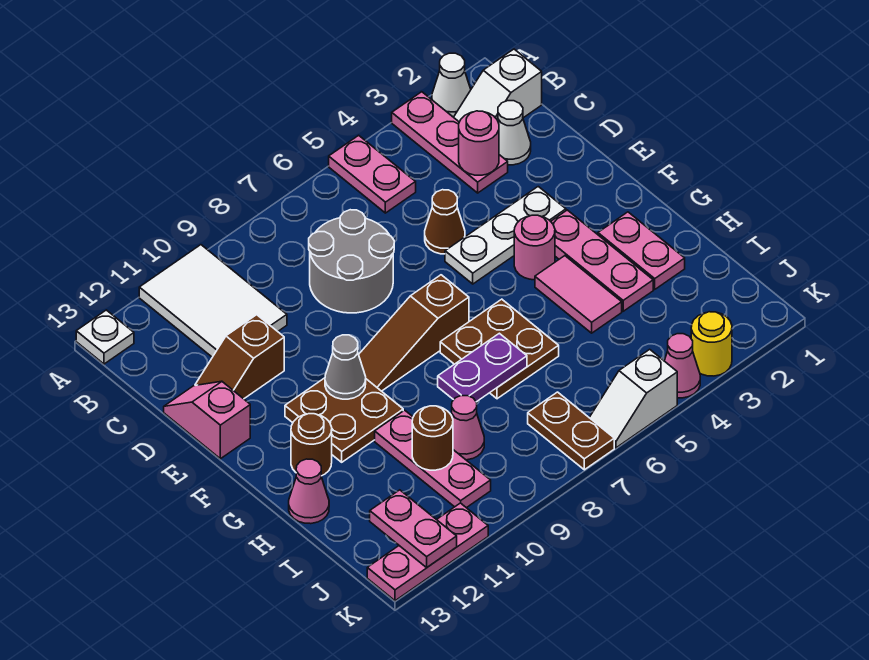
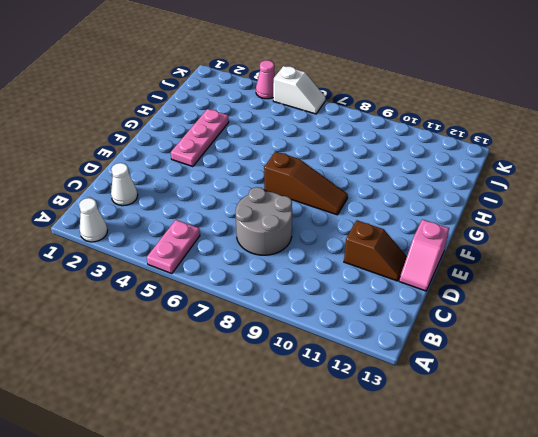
none -> pink 1x3 plate [392,92,508,193]
none -> white 2x3 tile [139,245,287,357]
none -> white 1x1 plate [76,310,134,364]
none -> white 1x2 slope [454,49,542,122]

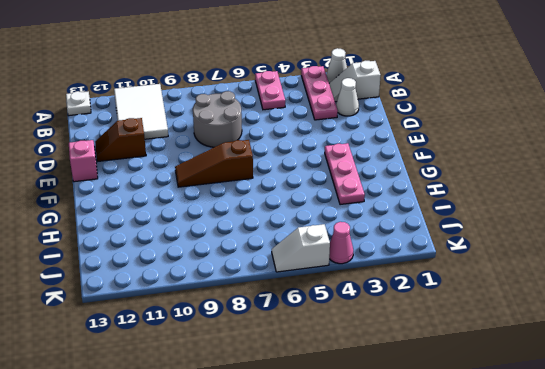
none -> brown 1x1 cone [425,190,465,254]
none -> white 1x3 plate [445,187,566,284]
none -> pink 1x1 round brick [514,215,555,280]
none -> brown 2x2 plate [285,378,403,462]

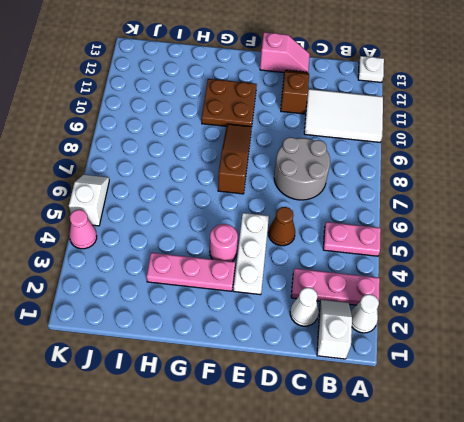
none -> pink 1x2 plate [598,212,685,289]
none -> pink 1x2 tile [535,256,622,333]
none -> brown 2x2 plate [440,299,559,399]
none -> brown 1x1 round brick [291,414,332,476]

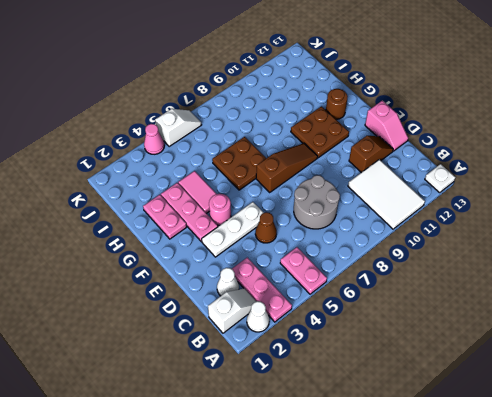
none -> pink 1x3 plate [375,410,491,508]
none -> pink 1x1 cone [289,459,329,524]
none -> pink 1x1 cone [451,395,484,460]
none -> brown 1x2 plate [528,392,614,470]

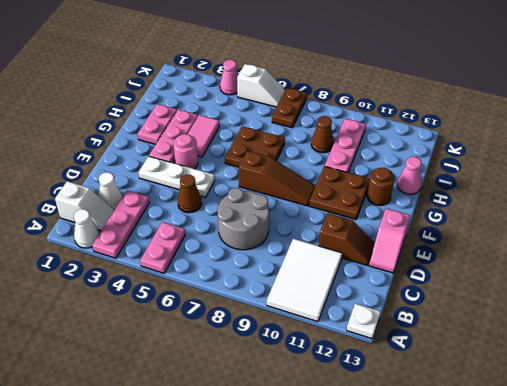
brown 1x1 cone [311,116,334,153] -> pink 1x1 cone [451,395,484,460]
none -> yellow 1x1 round brick [691,312,732,376]
none -> pink 1x3 plate [367,503,488,601]
none -> pink 1x1 round brick [459,111,499,175]
none -> grey 1x1 cone [325,335,366,399]

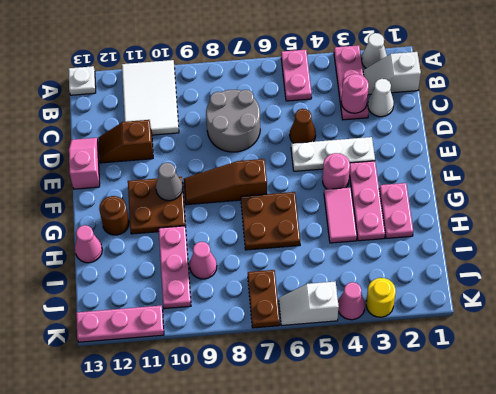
none -> purple 1x2 plate [438,333,527,402]
none -> brown 1x1 round brick [412,406,453,470]
none -> pink 1x2 plate [370,490,457,567]

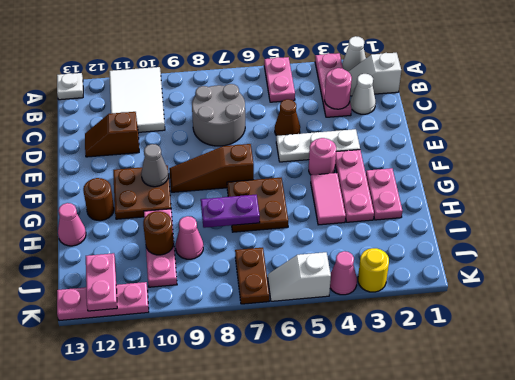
none -> pink 1x2 slope [164,381,250,459]

